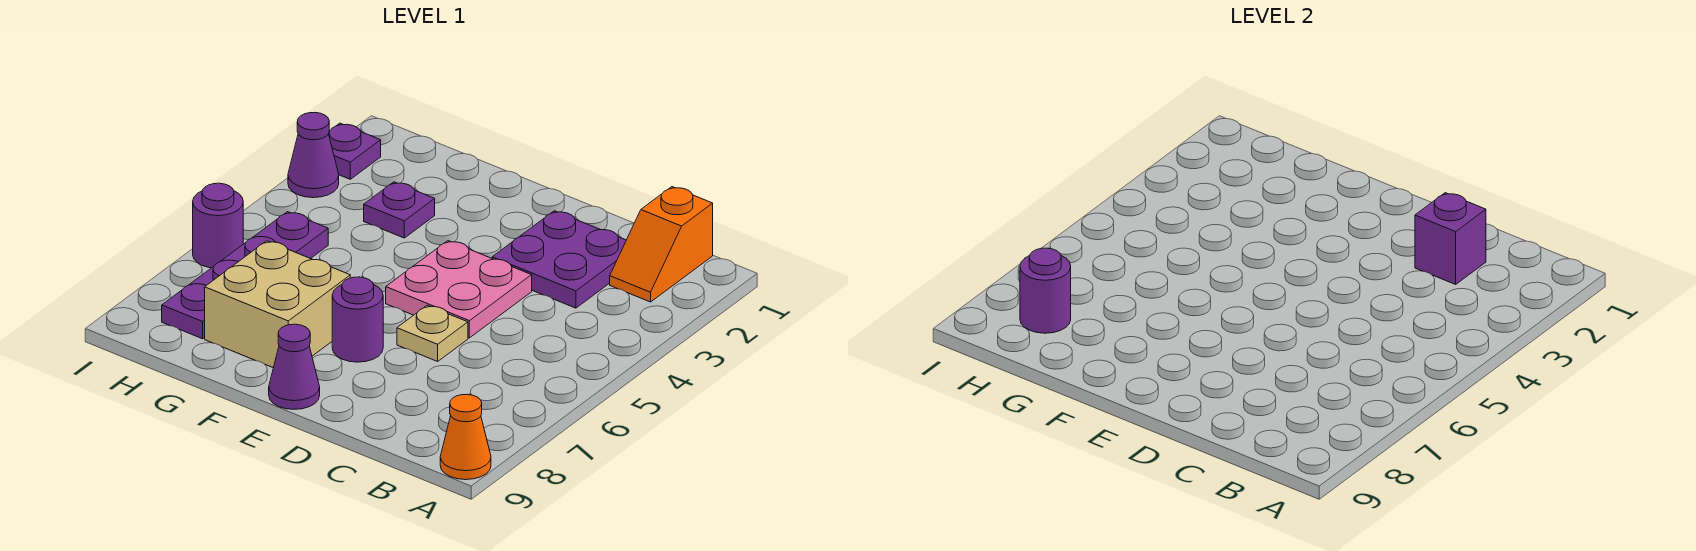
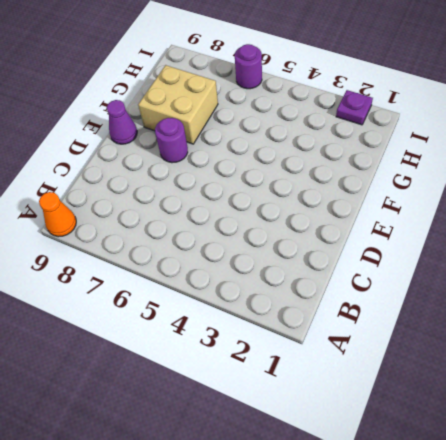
none -> orange 1x2 slope [610,187,713,302]
none -> purple 2x2 plate [492,211,626,308]
none -> pink 2x2 plate [386,241,532,338]

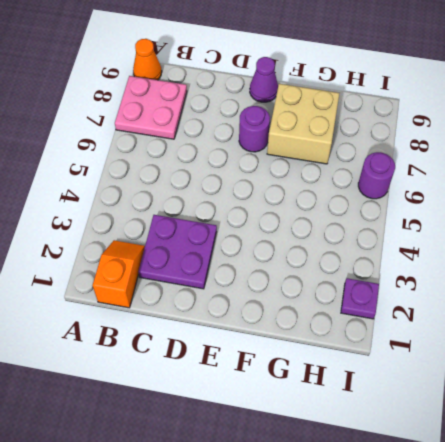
pink 2x2 plate [115,76,187,139] -> pink 2x2 plate moved to [386,241,532,338]
none -> tan 1x1 plate [397,305,468,361]
none -> purple 1x1 plate [364,182,435,238]
none -> purple 1x4 plate [162,212,328,339]

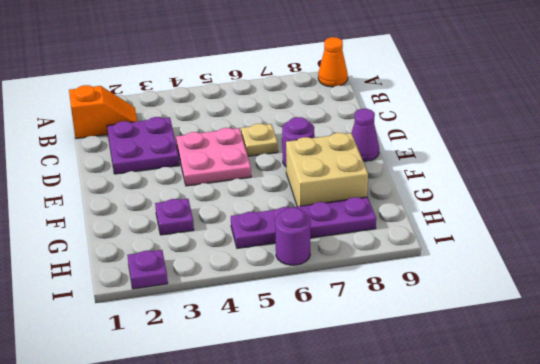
none -> purple 1x1 cone [288,113,339,198]
none -> purple 1x1 brick [1415,193,1486,284]
none -> purple 1x1 round brick [1020,248,1071,333]

